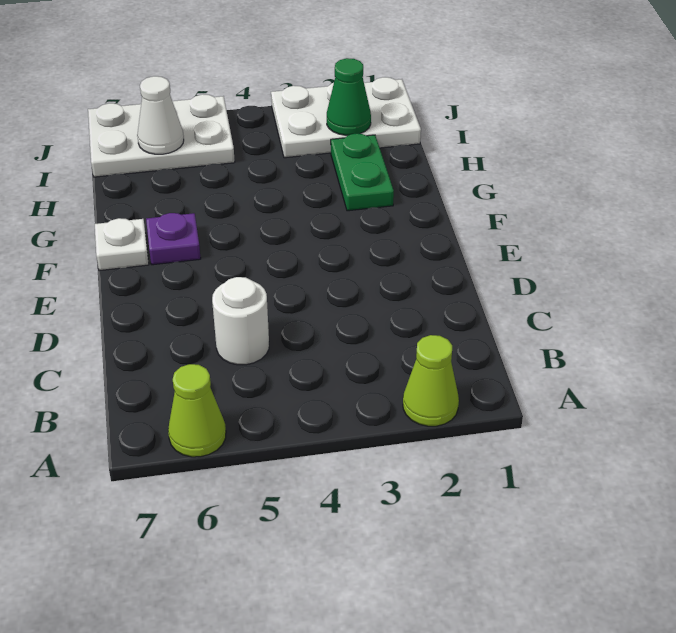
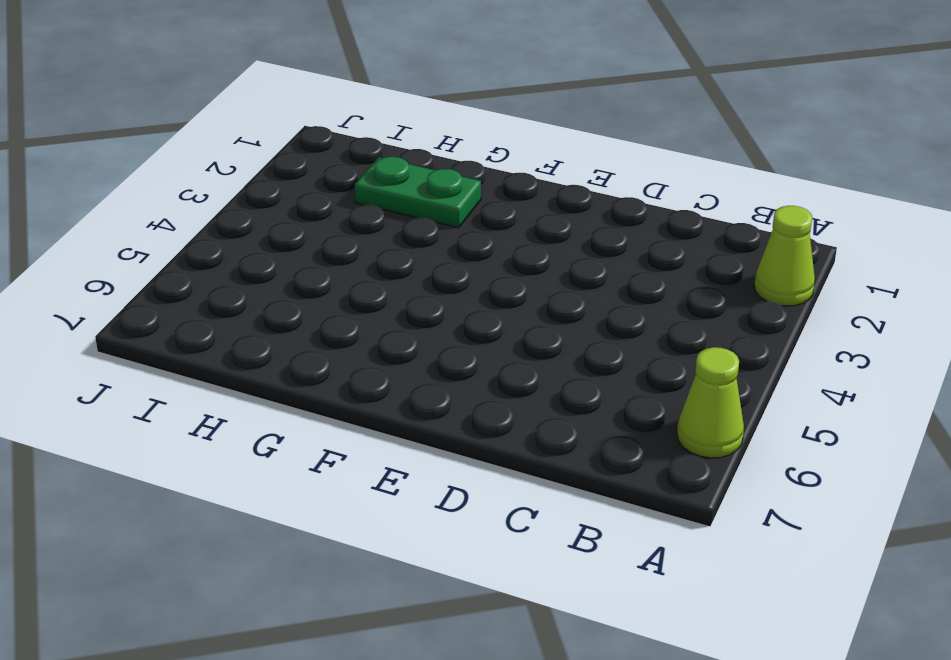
none -> white 1x1 round brick [212,277,269,365]
none -> purple 1x1 plate [146,213,201,265]

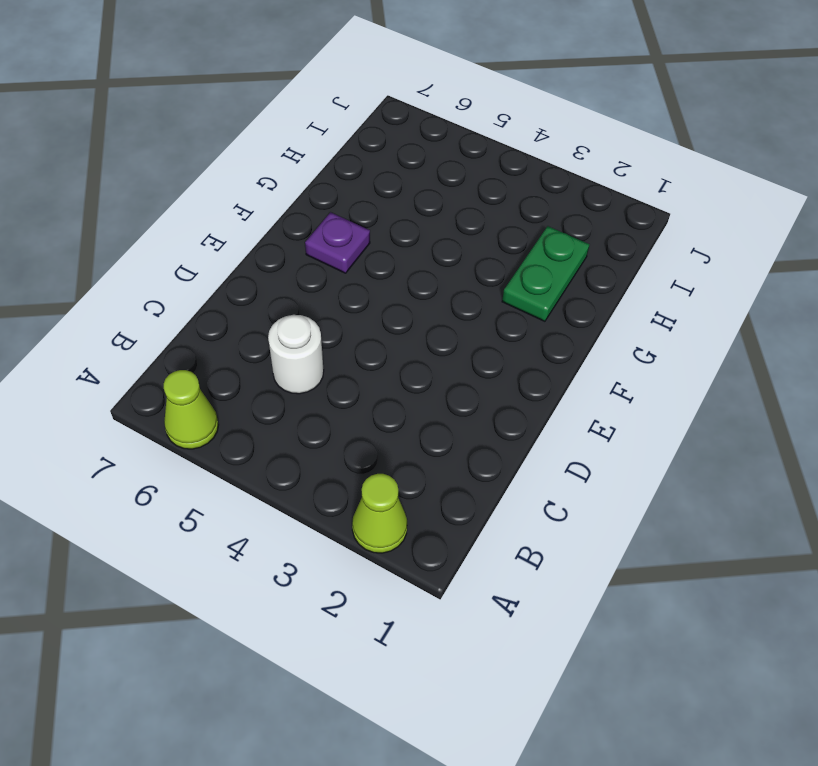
none -> white 1x1 plate [95,218,149,271]
none -> white 2x3 plate [271,77,421,158]

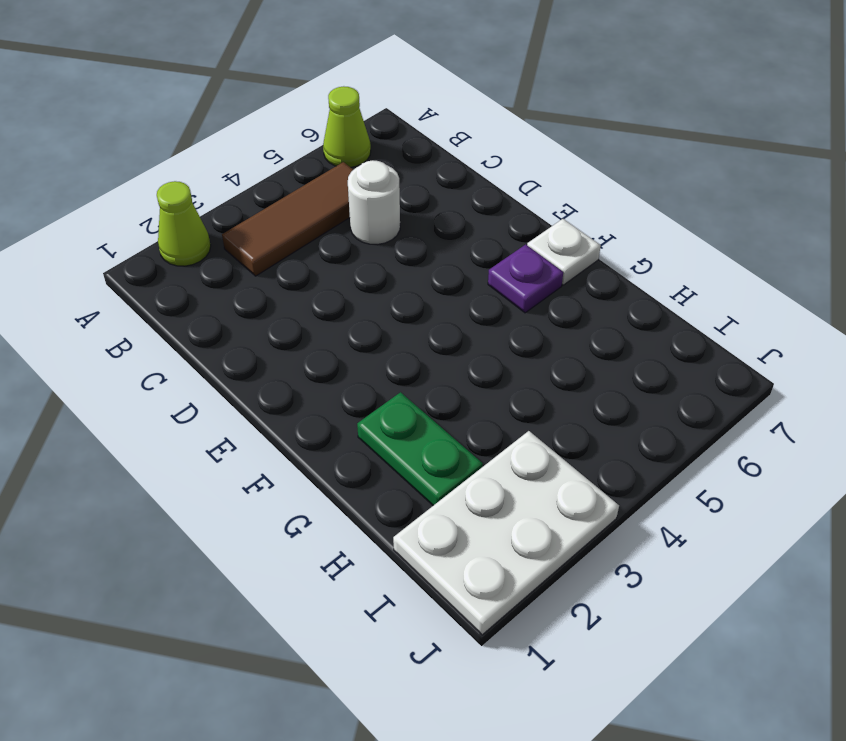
brown 1x3 tile [222,162,353,276] -> none
none -> white 2x3 plate [88,94,235,177]
none -> green 1x1 cone [327,58,371,135]

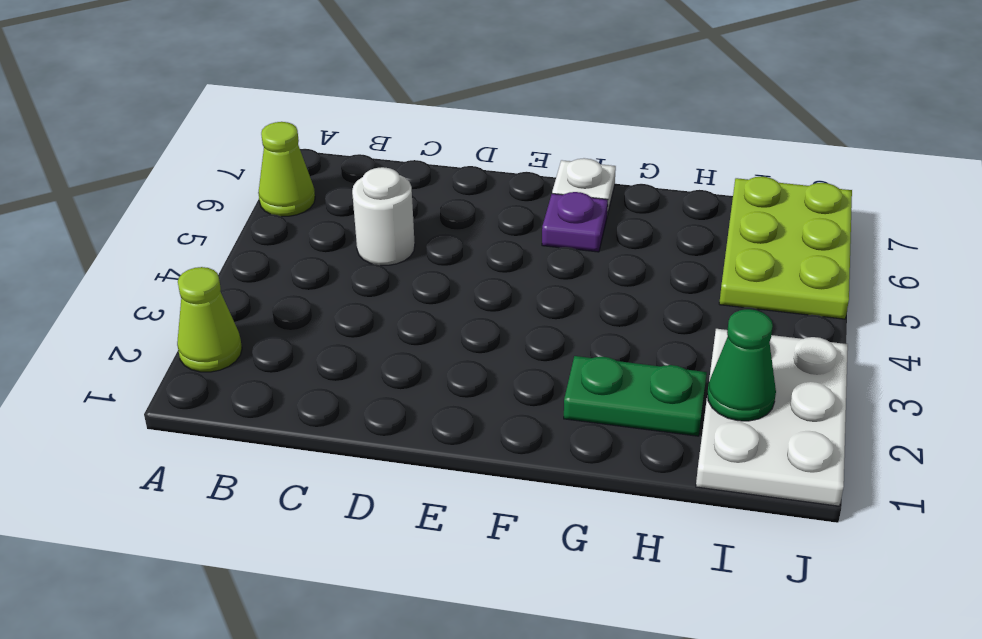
lime 2x3 plate [719,177,852,319] -> white 2x3 plate [88,94,235,177]
none -> white 1x1 cone [137,76,184,154]

